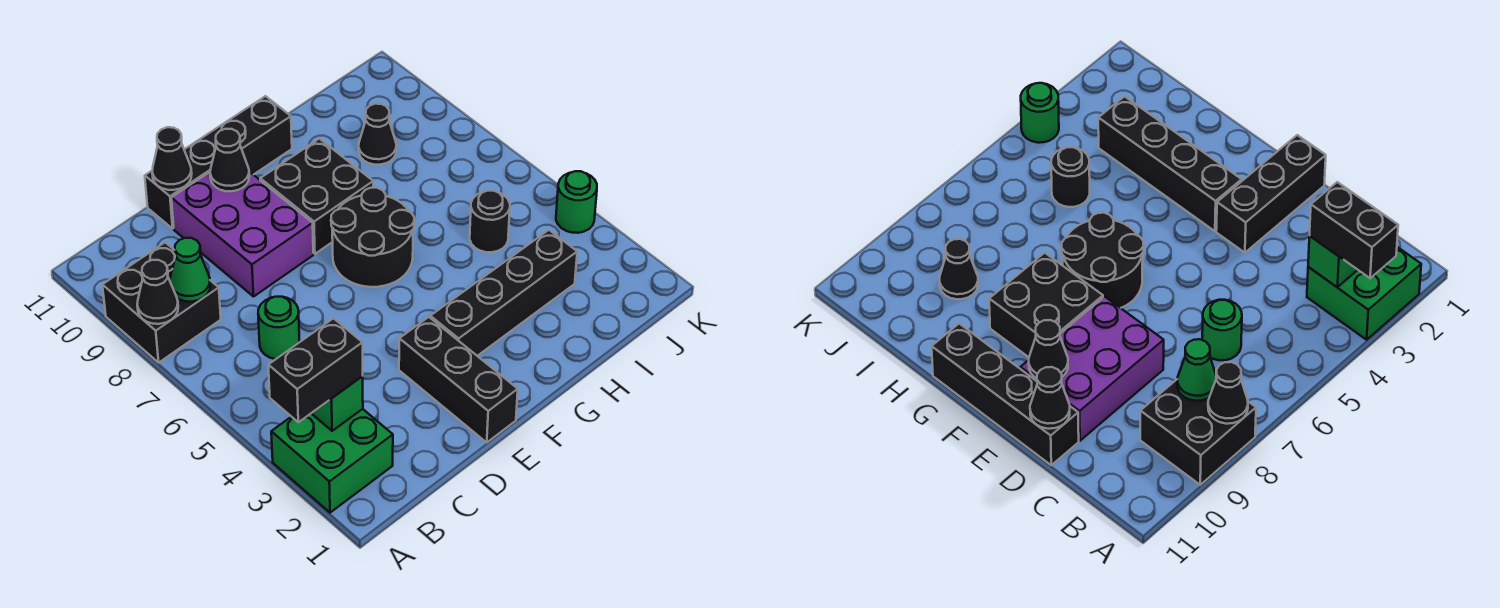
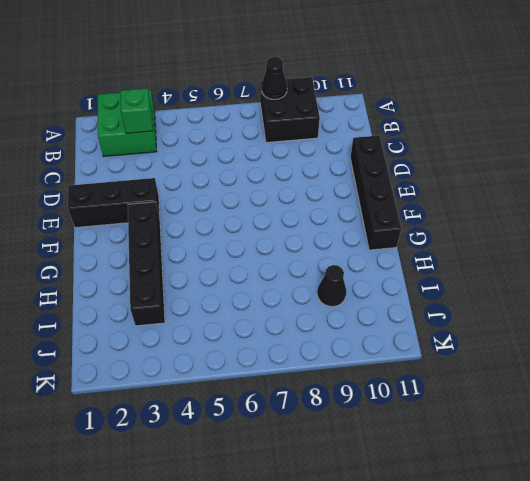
none -> green 1x1 round brick [258,297,299,359]
none -> purple 2x3 brick [171,172,313,296]
none -> black 2x2 round brick [331,188,414,287]

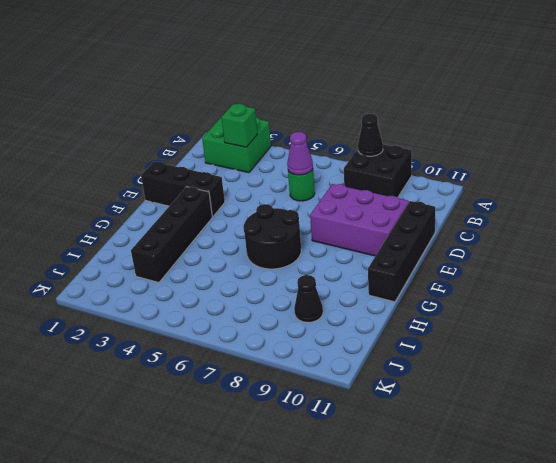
purple 1x1 cone [287,132,313,175] -> none
none -> black 2x2 brick [260,139,373,254]
none -> black 1x1 round brick [470,191,510,252]
none -> green 1x1 round brick [556,171,597,233]

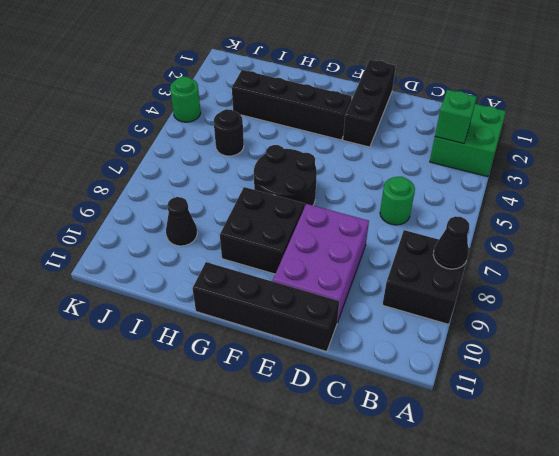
none -> green 1x1 cone [170,238,210,302]
none -> black 1x1 cone [152,127,192,190]
none -> black 1x1 cone [210,129,249,191]

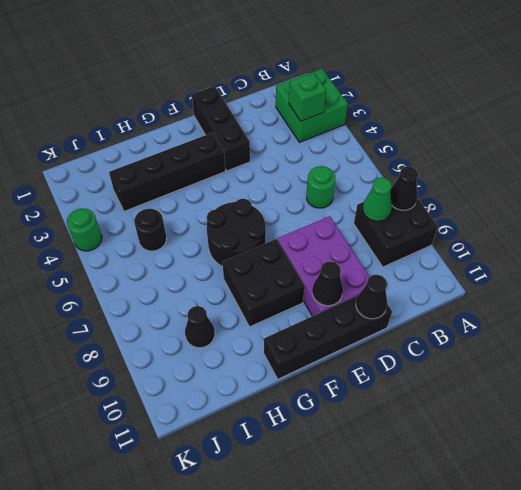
none -> black 1x2 brick [268,318,363,422]

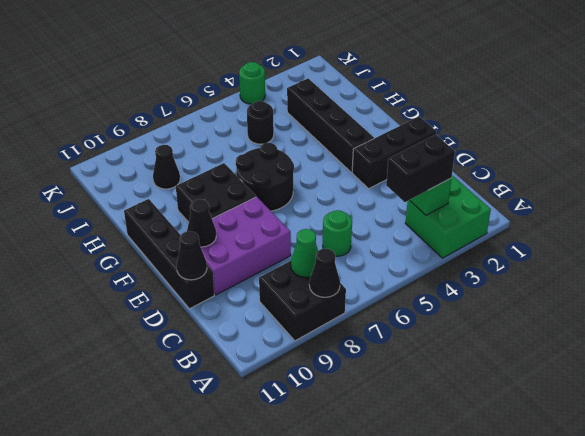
black 1x2 brick [386,135,455,202] -> black 1x2 brick turned to [268,318,363,422]

